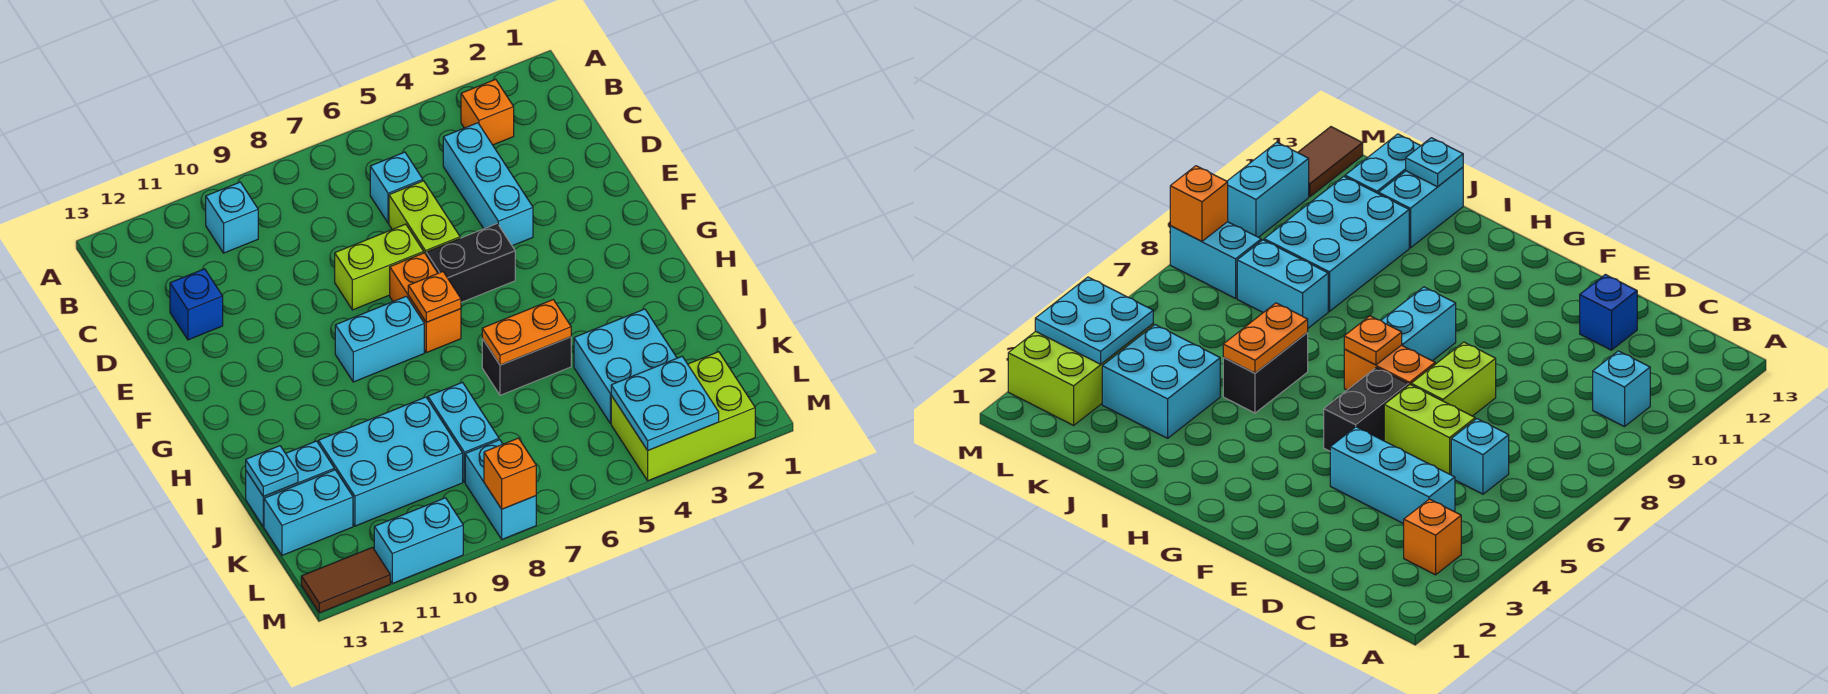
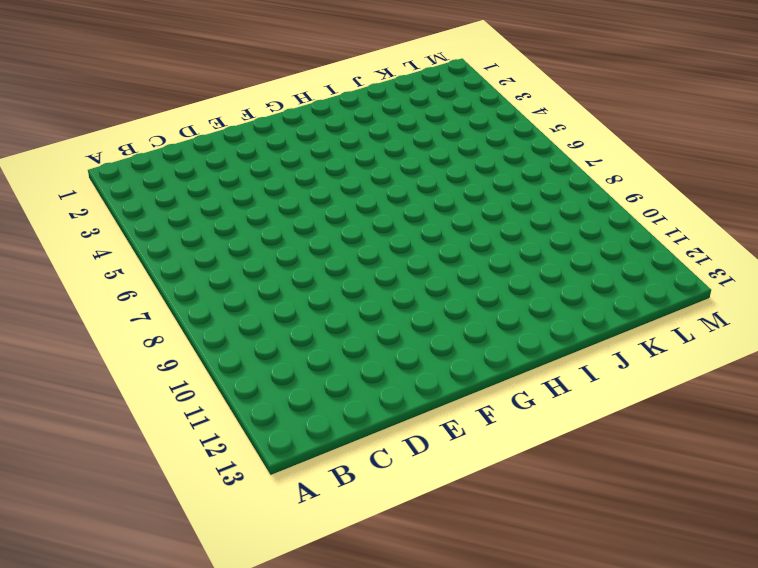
none -> orange 1x1 brick [461,79,514,145]
none -> cyan 1x1 brick [206,182,258,253]
none -> cyan 1x3 brick [443,123,533,246]

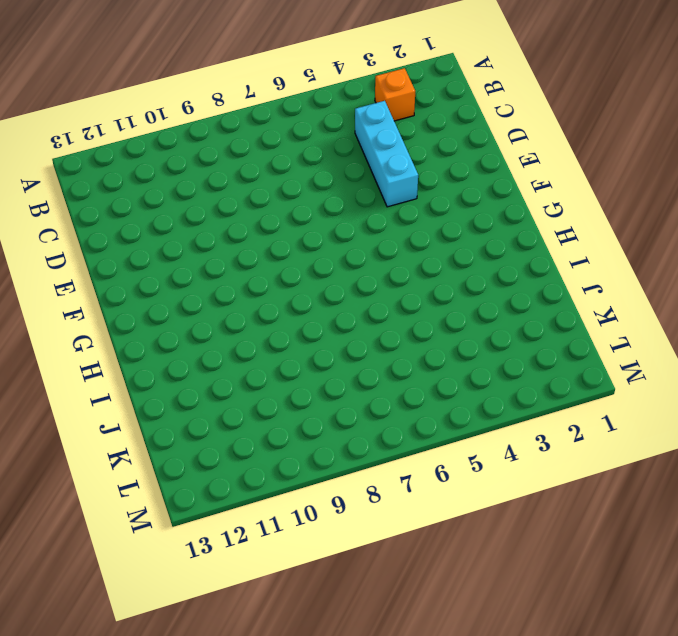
none -> cyan 1x1 brick [206,182,258,253]
none -> cyan 1x1 brick [370,152,423,223]
none -> lime 1x2 brick [389,181,460,254]

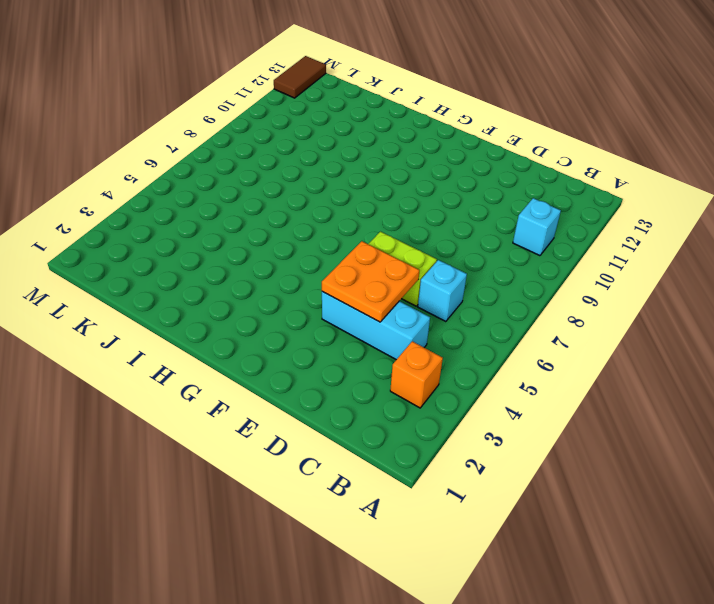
orange 2x2 plate [322,241,419,322] -> none
none -> blue 1x1 brick [170,269,223,340]
none -> lime 1x2 brick [335,224,424,310]
none -> black 1x2 brick [426,224,515,302]

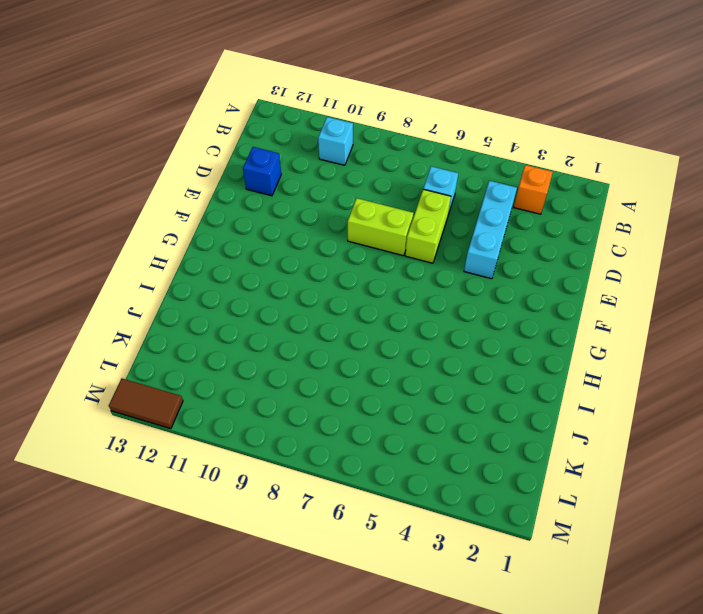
none -> black 1x2 brick [426,224,515,302]
none -> orange 1x2 brick [390,253,461,353]
none -> cyan 1x2 brick [335,296,424,382]

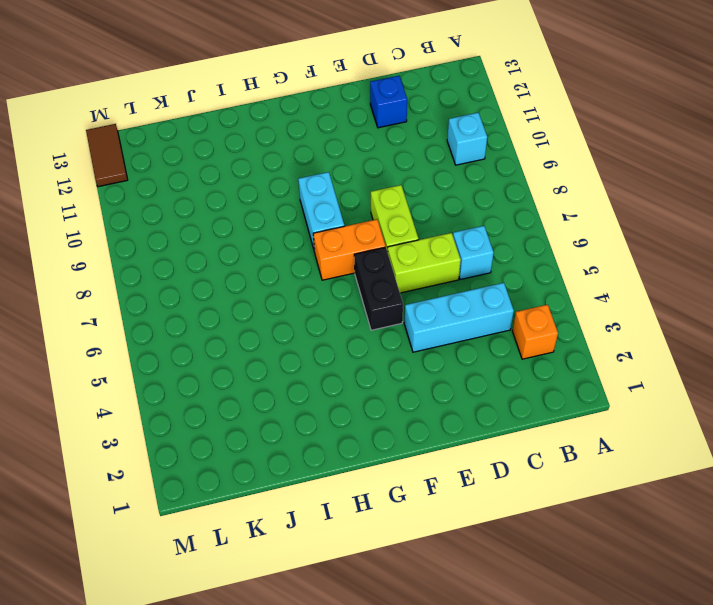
none -> black 1x2 brick [482,337,571,395]
none -> cyan 2x2 brick [574,309,677,423]
none -> cyan 1x2 brick [428,382,499,482]

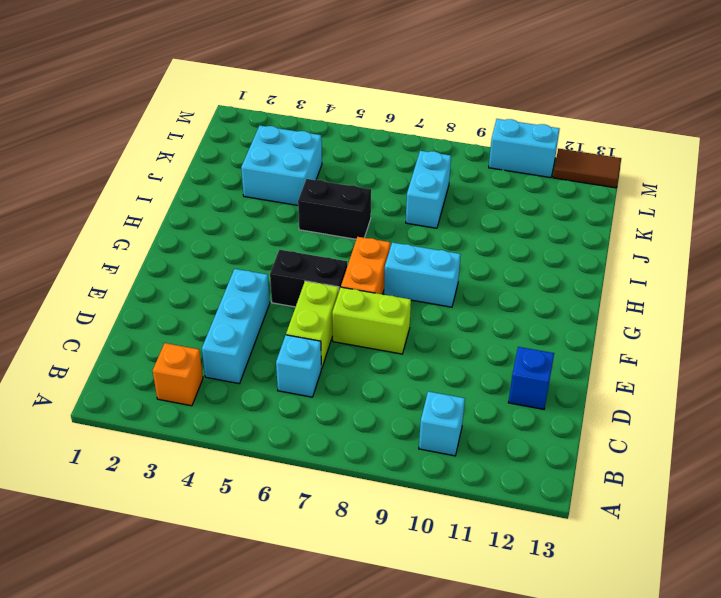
none -> cyan 2x3 brick [318,397,463,526]
none -> cyan 1x2 brick [246,441,334,527]
none -> cyan 1x2 brick [264,470,353,555]

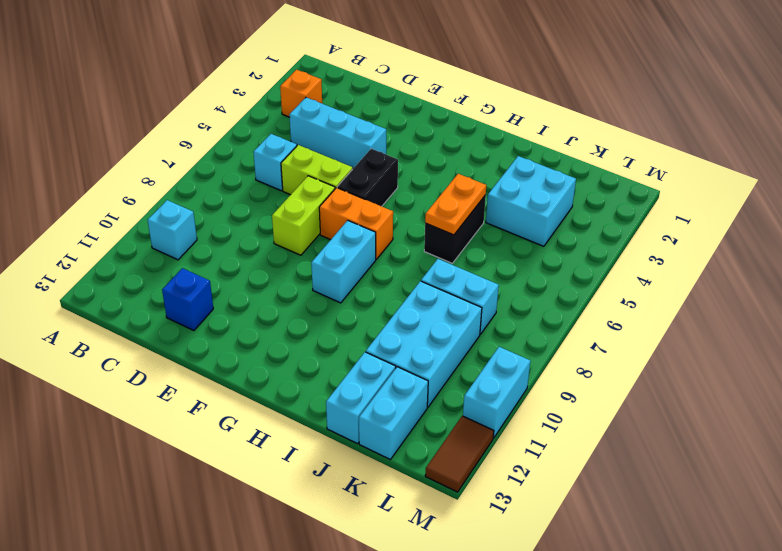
none -> lime 2x3 brick [611,352,755,481]
none -> cyan 1x2 brick [465,440,536,539]
none -> orange 1x1 plate [408,272,461,322]

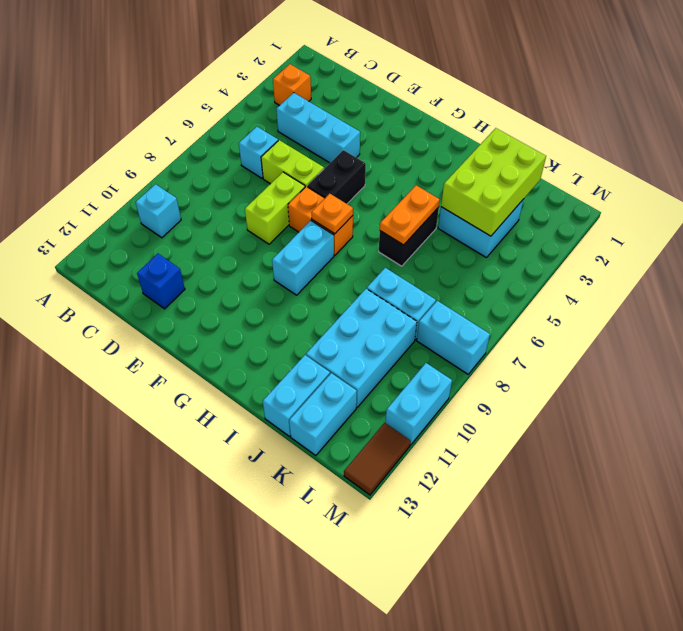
lime 2x3 brick [441,128,546,236] -> lime 2x3 brick moved to [611,352,755,481]
none -> cyan 1x1 plate [246,446,298,496]
none -> cyan 2x2 plate [611,357,719,450]
none -> orange 1x1 brick [484,438,536,509]

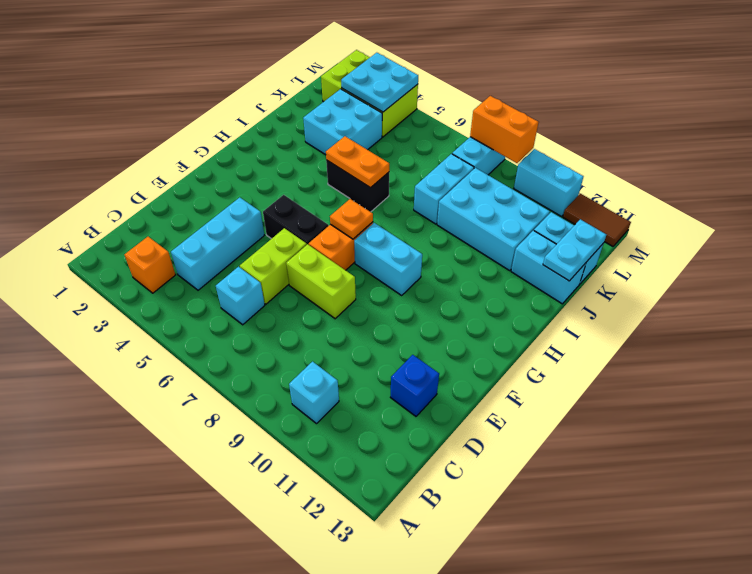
cyan 1x2 plate [543,219,606,281] -> cyan 1x1 plate [246,446,298,496]
orange 1x2 brick [470,96,539,163] -> orange 1x1 brick [484,438,536,509]

